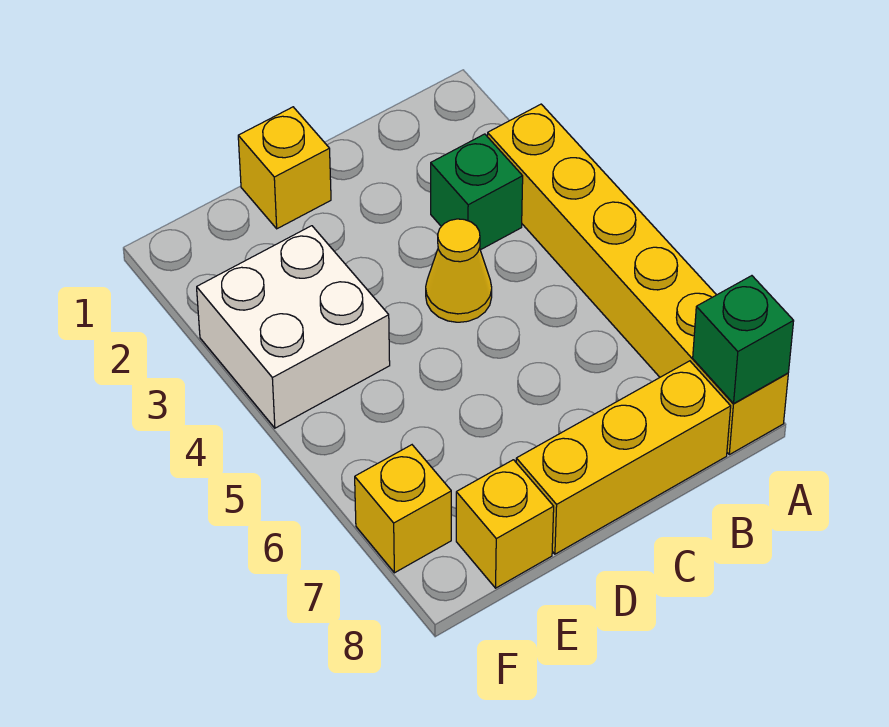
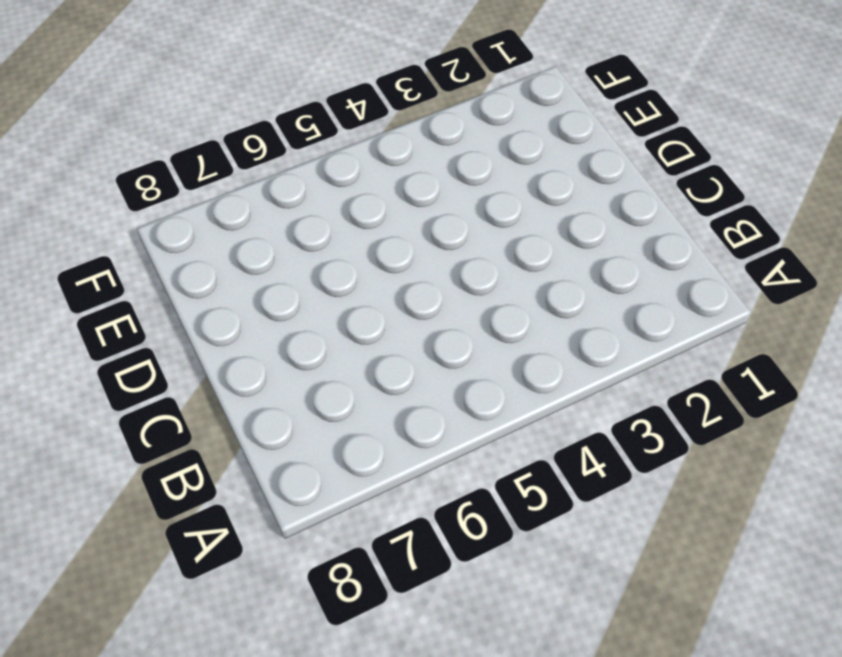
none -> yellow 1x6 brick [487,104,788,455]
none -> green 1x1 brick [431,134,523,250]

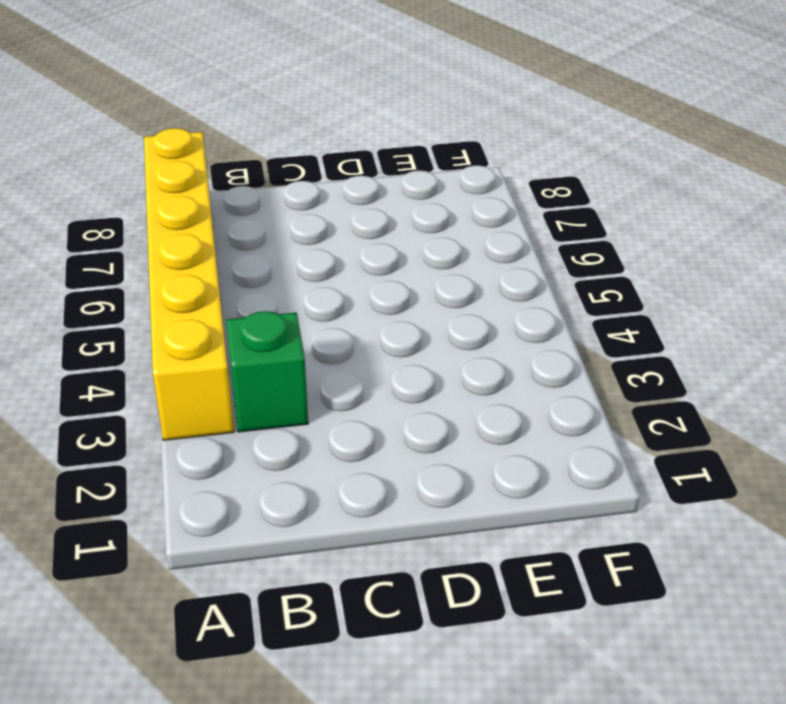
none -> yellow 1x3 brick [516,361,731,554]
none -> yellow 1x1 cone [426,219,492,322]

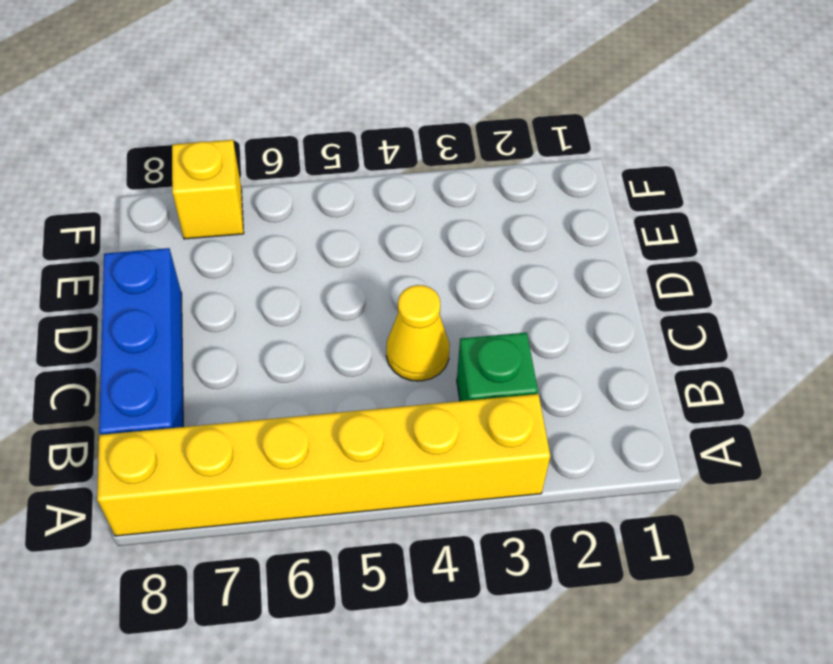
blue 1x3 brick [99,248,183,435] -> yellow 1x3 brick [516,361,731,554]
none -> yellow 1x1 brick [238,107,331,229]
none -> white 2x2 brick [197,226,390,428]

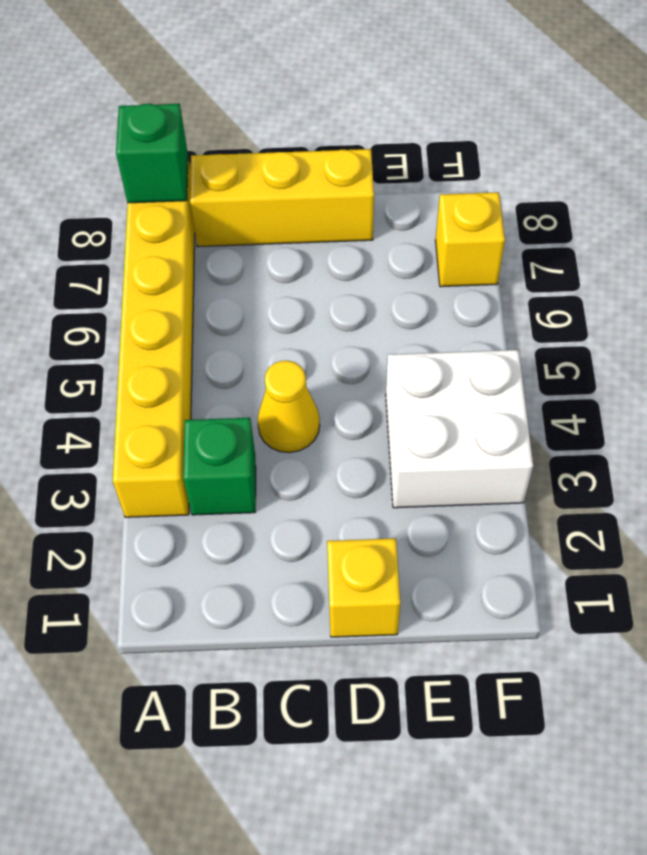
none -> yellow 1x1 brick [456,460,554,588]

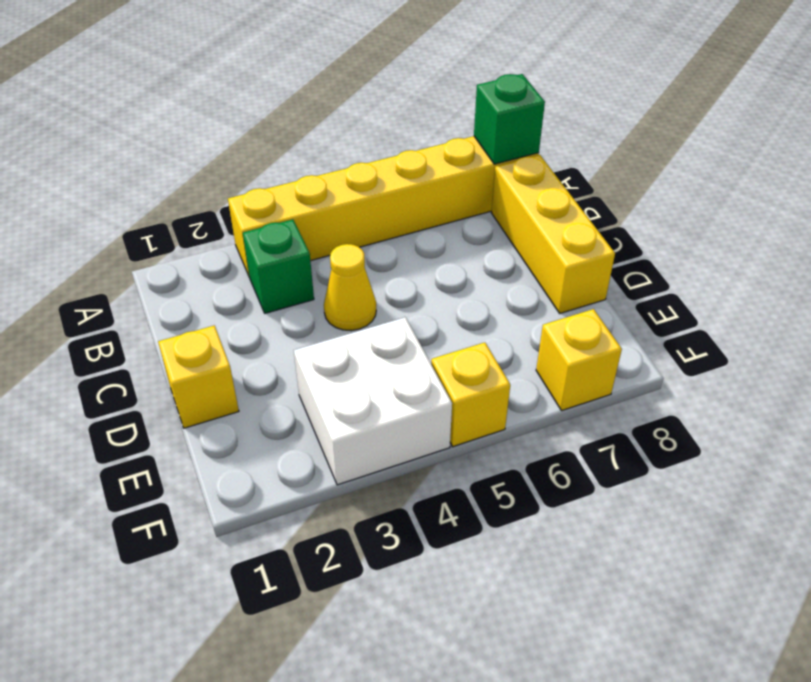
yellow 1x1 brick [431,342,510,447] -> yellow 1x1 brick moved to [456,460,554,588]

